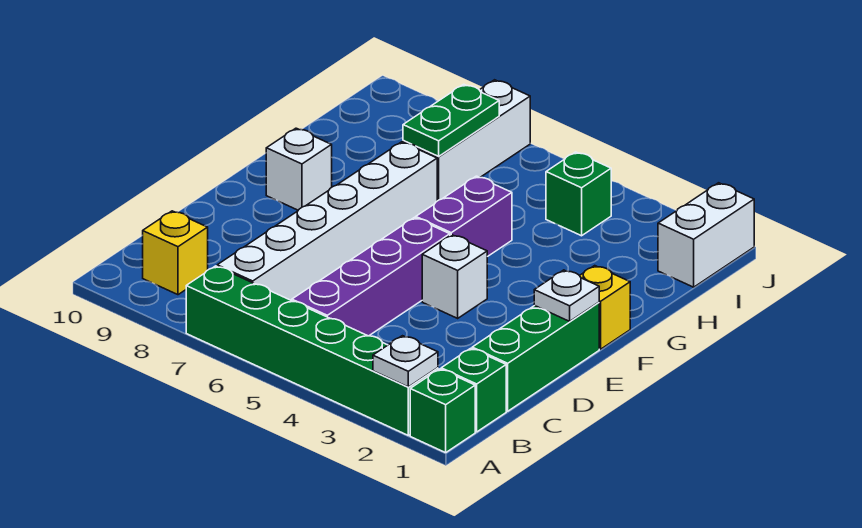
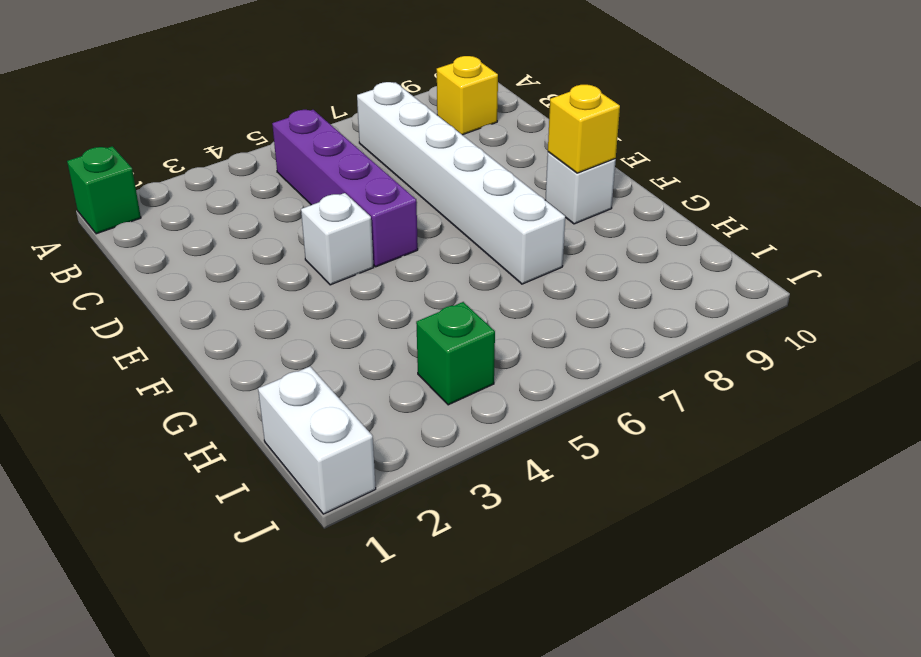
yellow 1x1 brick [548,85,620,173] -> yellow 1x1 brick moved to [580,266,630,349]
none -> green 1x6 brick [186,266,438,435]
none -> green 1x1 brick [441,348,506,432]
none -> green 1x3 brick [472,302,599,411]

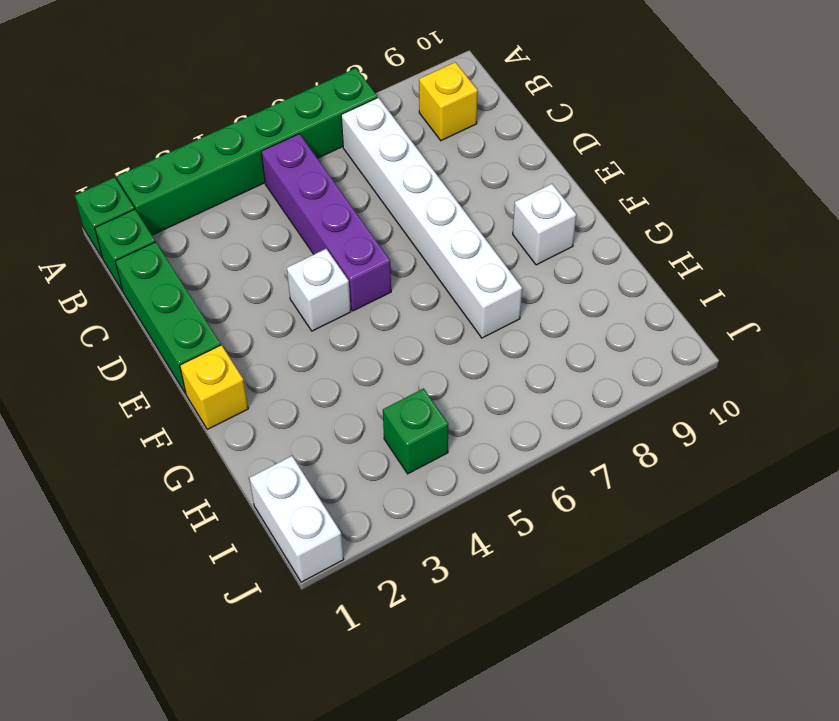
none -> purple 1x2 brick [416,176,512,257]
none -> white 1x3 brick [403,80,530,201]
none -> white 1x1 plate [373,336,438,387]

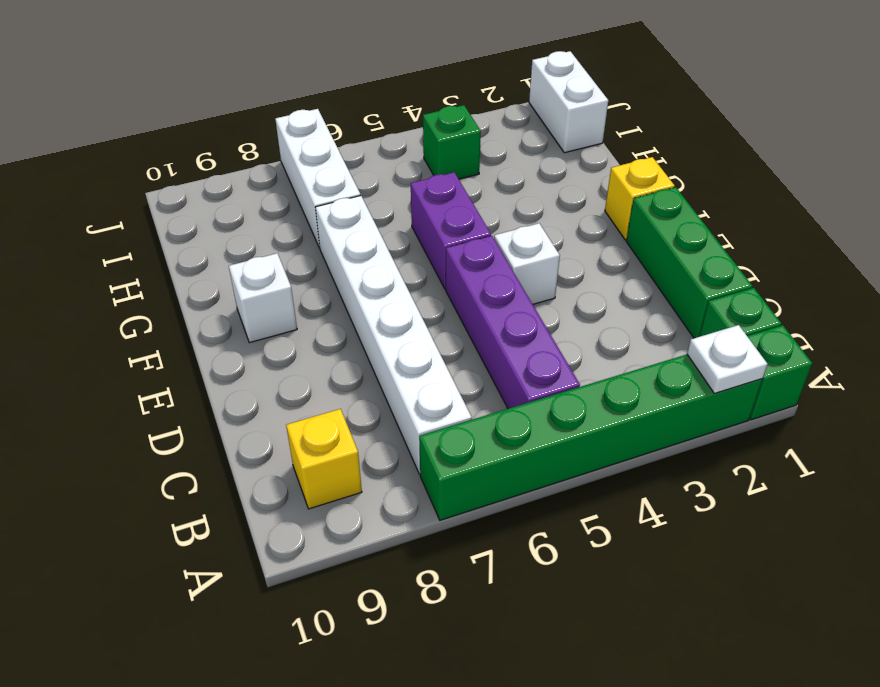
none -> white 1x1 plate [534,270,599,321]
none -> green 1x2 plate [403,84,499,156]

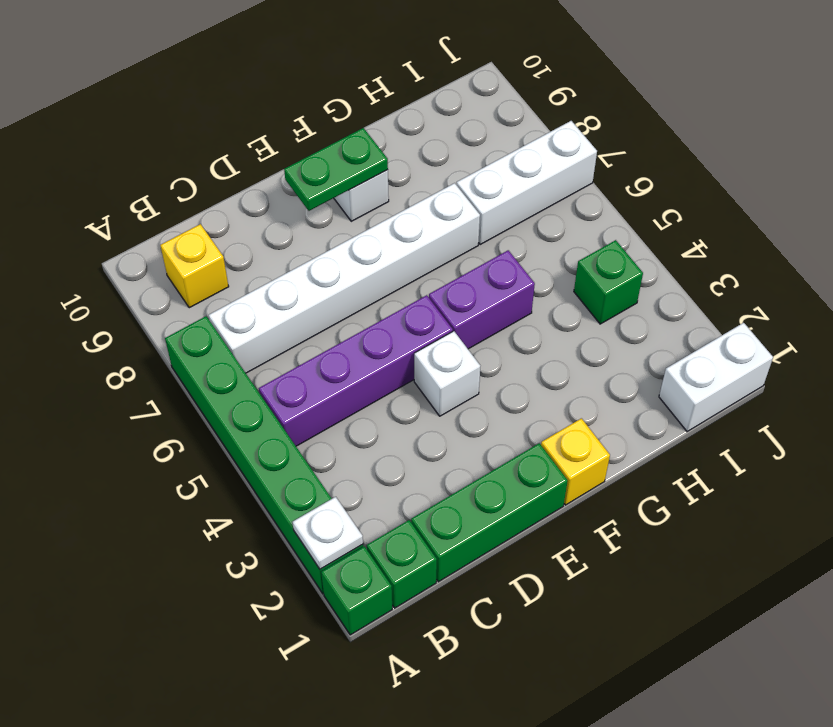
green 1x2 plate [284,128,388,211] -> green 1x2 plate moved to [403,84,499,156]
none -> white 1x1 plate [534,270,599,321]

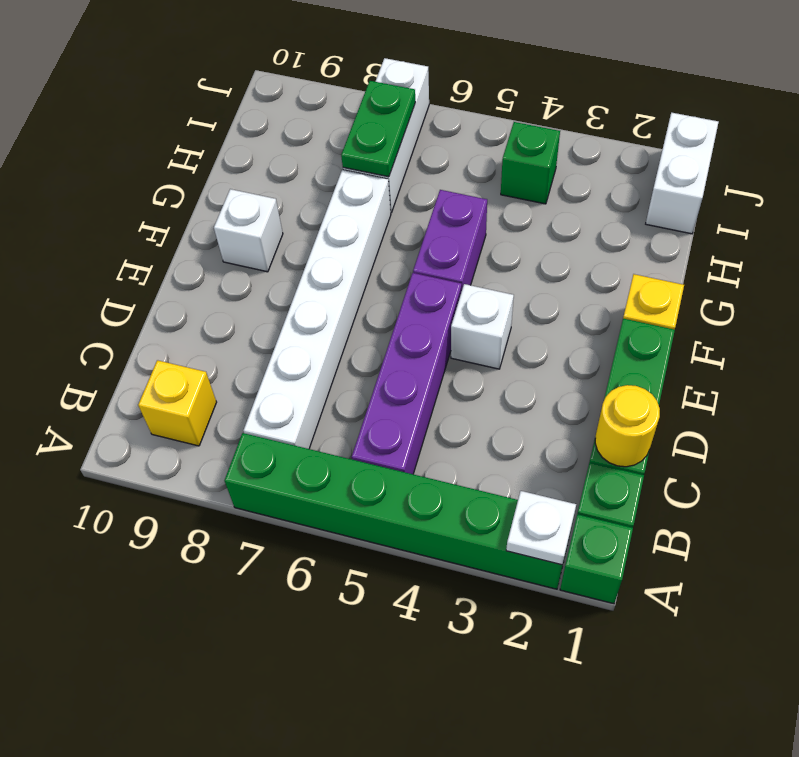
yellow 1x1 round brick [595,385,660,467] -> none
none -> white 1x1 plate [534,270,599,321]

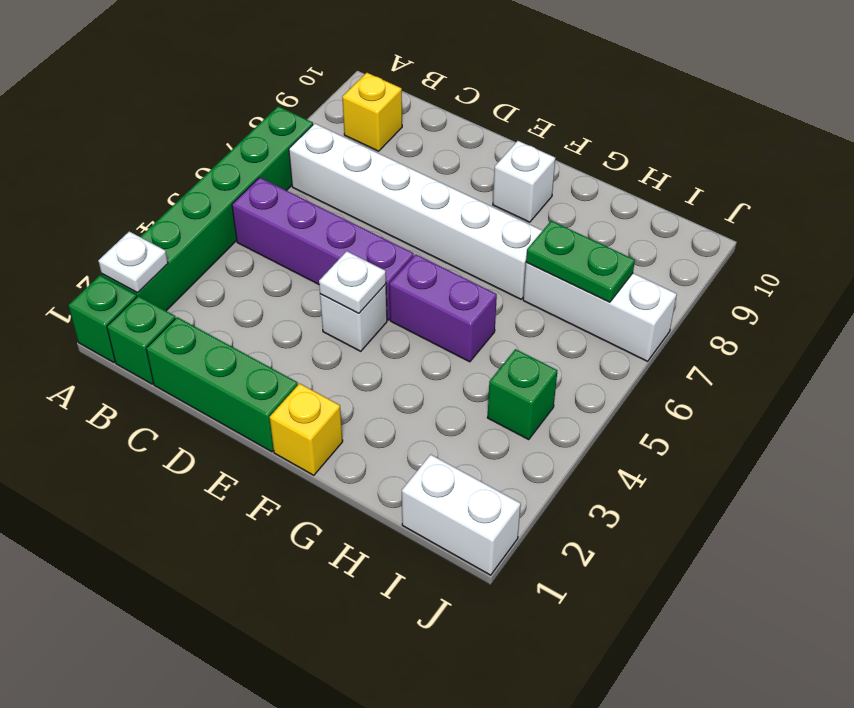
white 1x1 plate [319,251,386,314] -> white 1x1 plate moved to [534,270,599,321]

